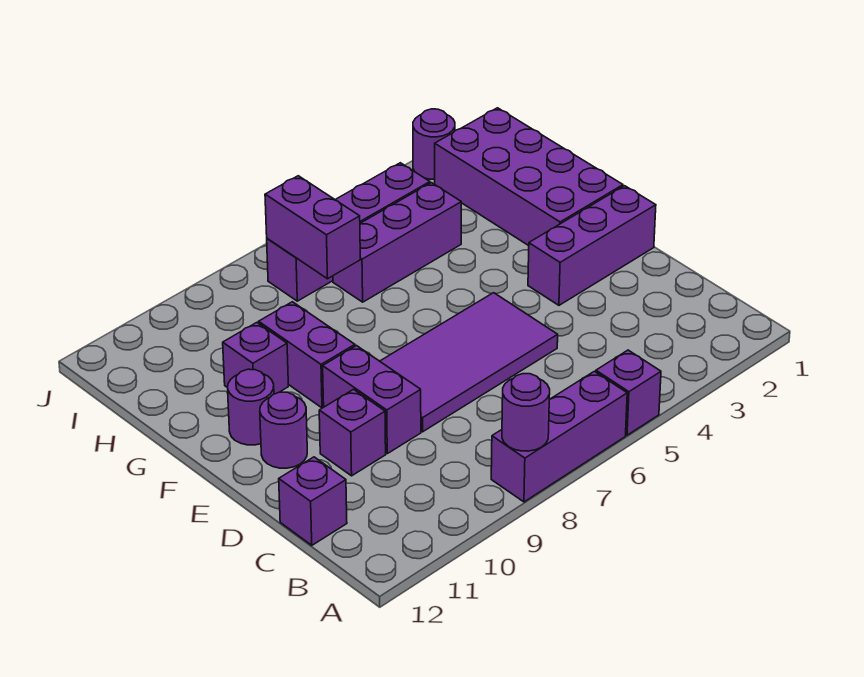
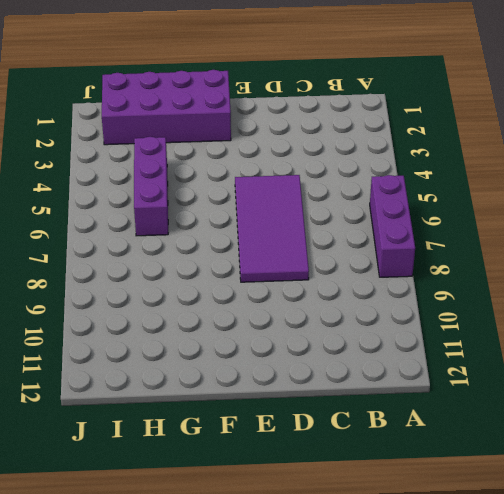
none -> purple 1x1 brick [596,350,661,435]
none -> purple 1x1 brick [279,457,347,545]
none -> purple 1x2 brick [323,346,421,454]

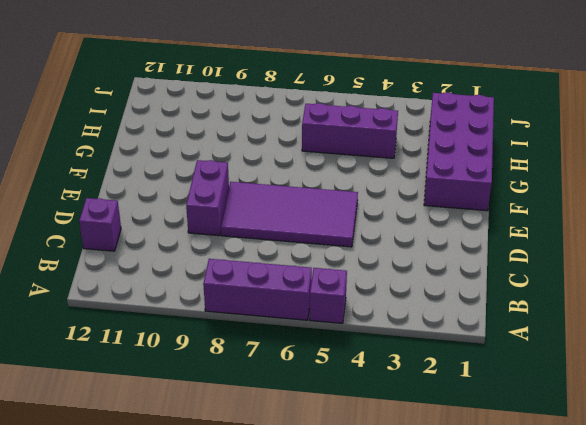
none -> purple 1x1 brick [319,389,386,476]
none -> purple 1x3 brick [528,186,656,305]
none -> purple 1x1 round brick [260,392,307,468]

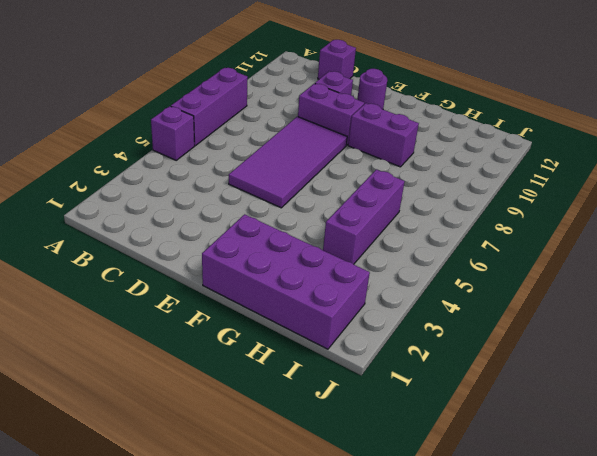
none -> purple 1x3 brick [528,186,656,305]
none -> purple 1x1 round brick [228,369,274,445]
none -> purple 1x1 brick [223,323,288,394]

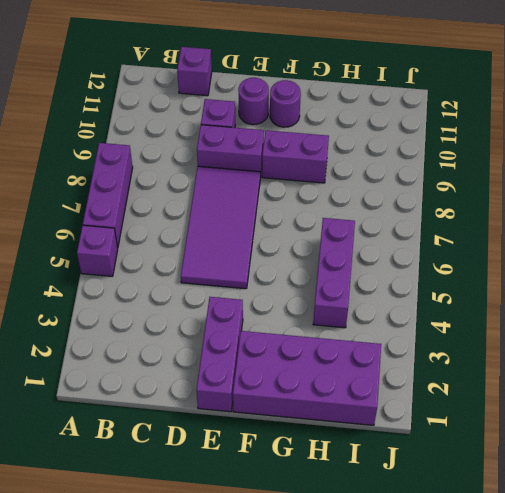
none -> purple 1x1 brick [223,323,288,394]
none -> purple 1x4 brick [267,163,430,301]
none -> purple 1x1 round brick [413,109,455,179]

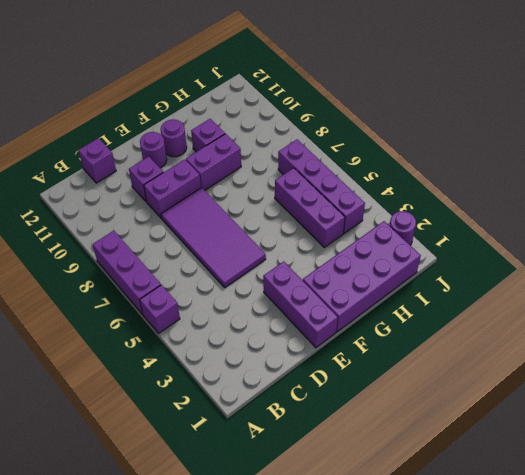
none -> purple 1x1 round brick [502,374,550,451]
none -> purple 1x2 brick [265,176,360,279]

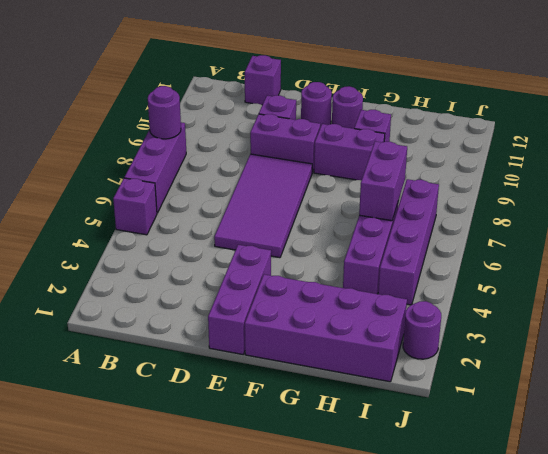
purple 1x2 brick [359,141,407,221] -> purple 1x2 brick turned to [265,176,360,279]

